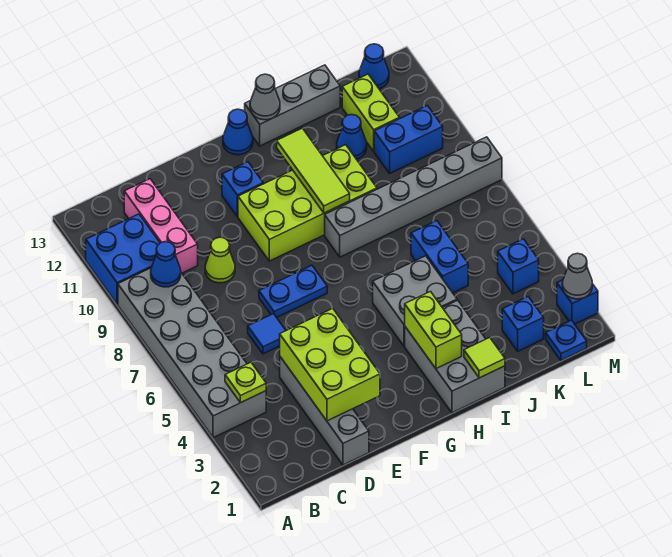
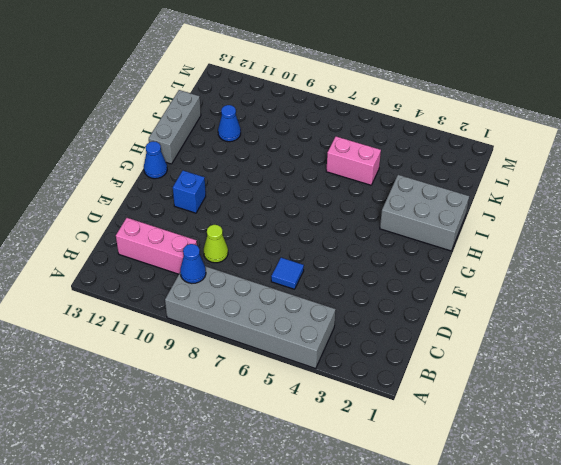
pink 1x2 brick [326,137,381,185] -> blue 1x2 brick [411,221,468,293]
none -> blue 2x2 brick [86,214,160,304]
none -> grey 1x4 brick [280,357,369,465]
none -> blue 1x2 plate [259,265,327,318]
none -> lime 2x4 brick [238,145,377,261]

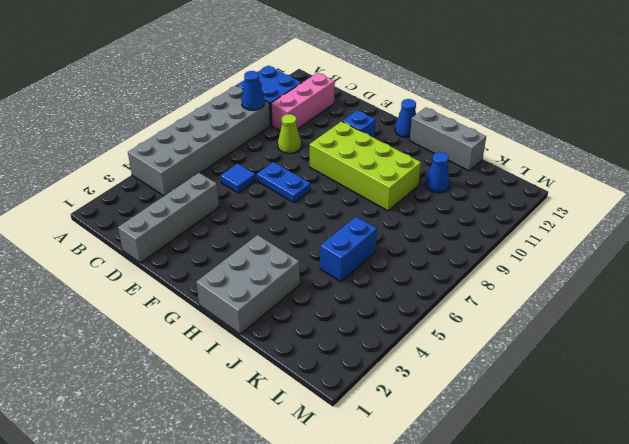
none -> grey 2x2 brick [373,256,457,346]
none -> grey 1x6 brick [325,137,502,257]
none -> blue 1x1 brick [502,297,544,351]
none -> blue 1x2 brick [374,106,443,173]

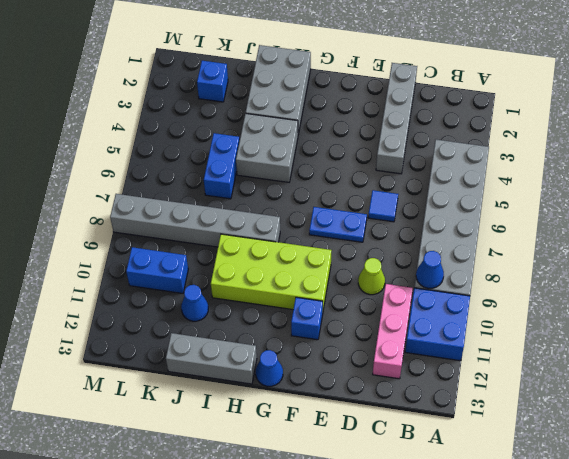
none -> lime 1x2 brick [342,74,399,151]
none -> blue 1x1 plate [546,320,587,360]
none -> blue 1x1 brick [498,239,539,294]
none -> blue 1x1 cone [359,44,389,88]

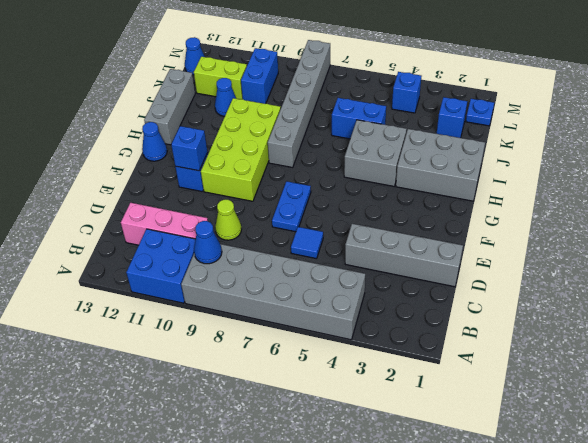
blue 1x1 brick [171,126,208,171] -> blue 1x1 brick moved to [557,280,598,324]
none -> lime 1x1 plate [225,362,266,403]
none -> lime 2x3 brick [280,308,380,421]
none -> lime 1x2 brick [405,292,462,369]
none -> lime 1x3 tile [277,128,350,213]

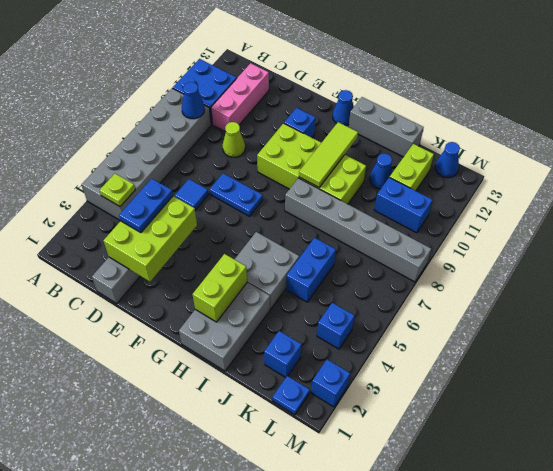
blue 1x2 plate [119,179,173,233] -> none
none -> grey 1x1 cone [250,74,280,120]
none -> lime 1x1 tile [464,338,505,378]
none -> grey 1x1 cone [562,253,592,299]

